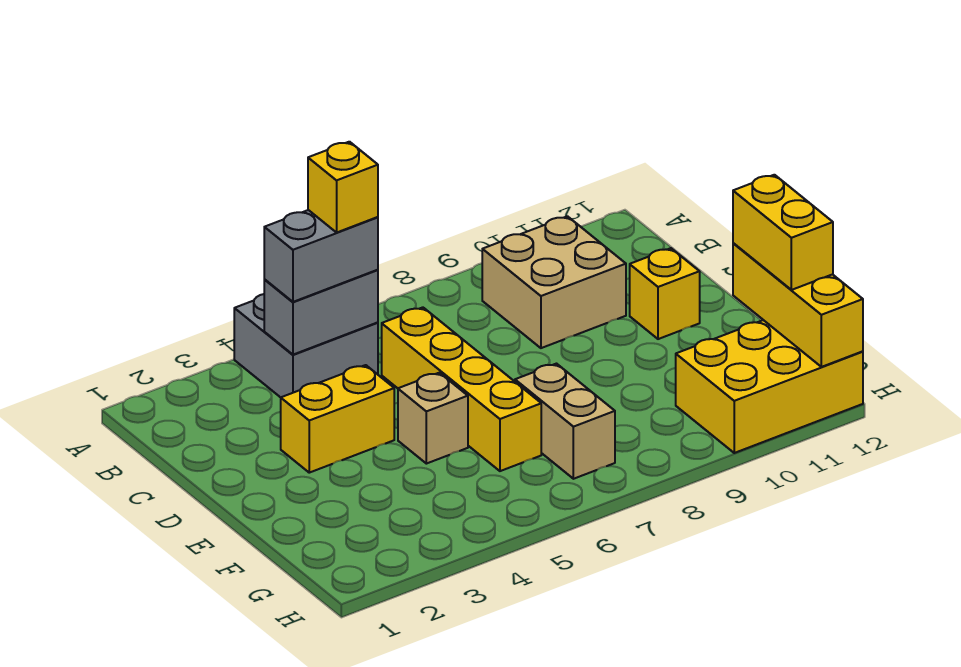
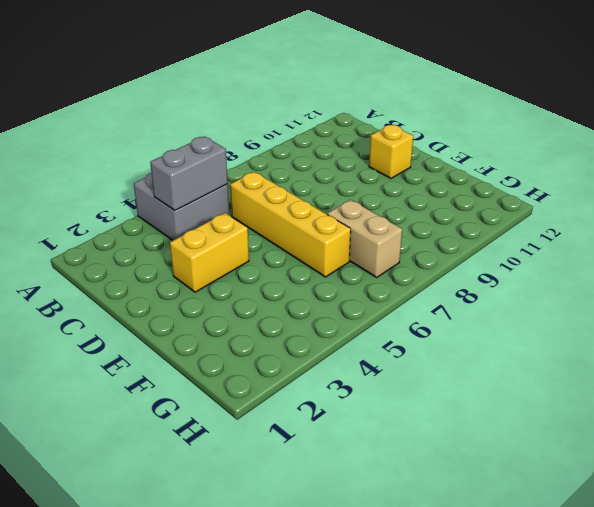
none -> tan 2x2 brick [482,216,626,348]
none -> tan 1x1 brick [398,373,468,464]
none -> yellow 2x3 brick [676,320,863,453]

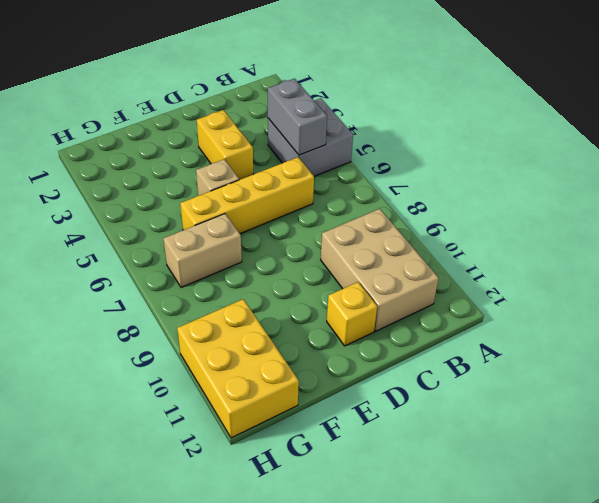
tan 2x3 brick [321,209,439,331] -> tan 2x2 brick [482,216,626,348]
none -> yellow 1x3 brick [733,243,863,367]
none -> grey 1x2 brick [264,210,378,302]
none -> yellow 1x2 brick [733,175,833,290]

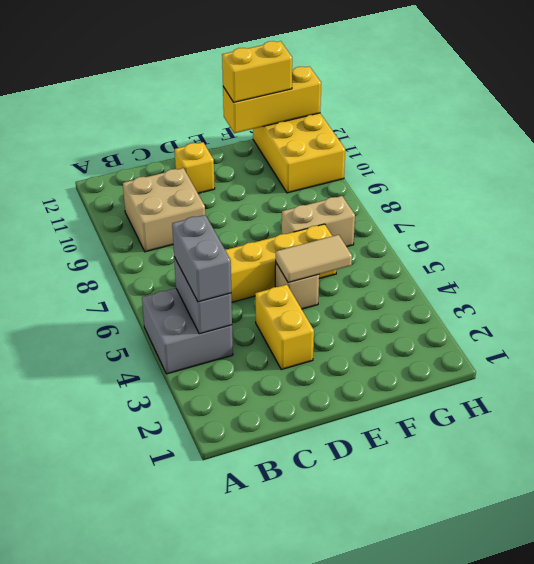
tan 1x2 tile [276,235,352,283] -> none
none -> yellow 1x1 brick [308,142,378,232]

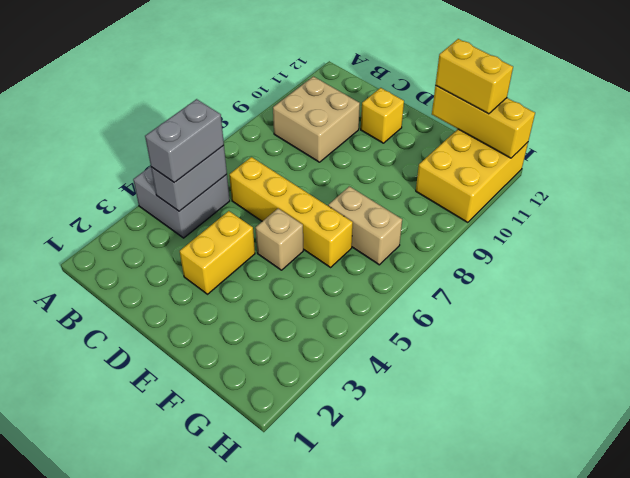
none -> yellow 1x1 brick [308,142,378,232]

